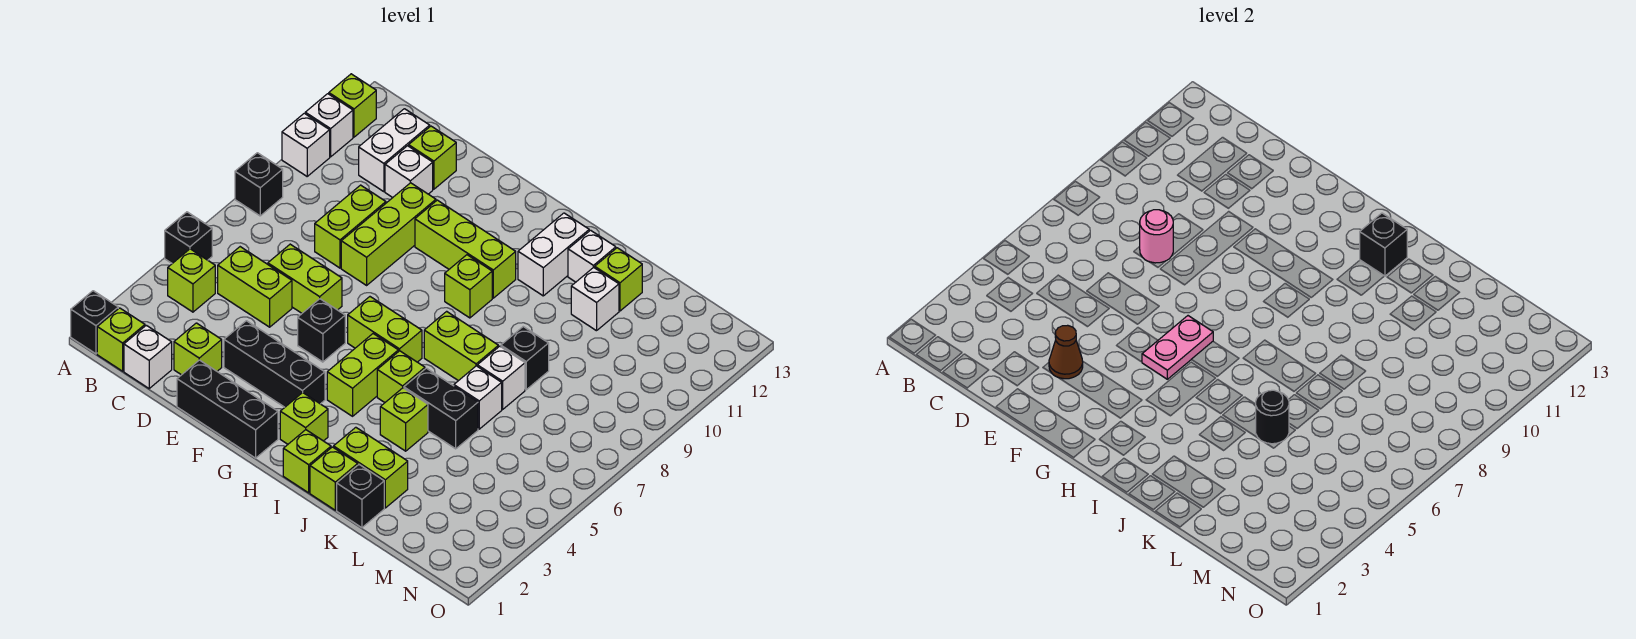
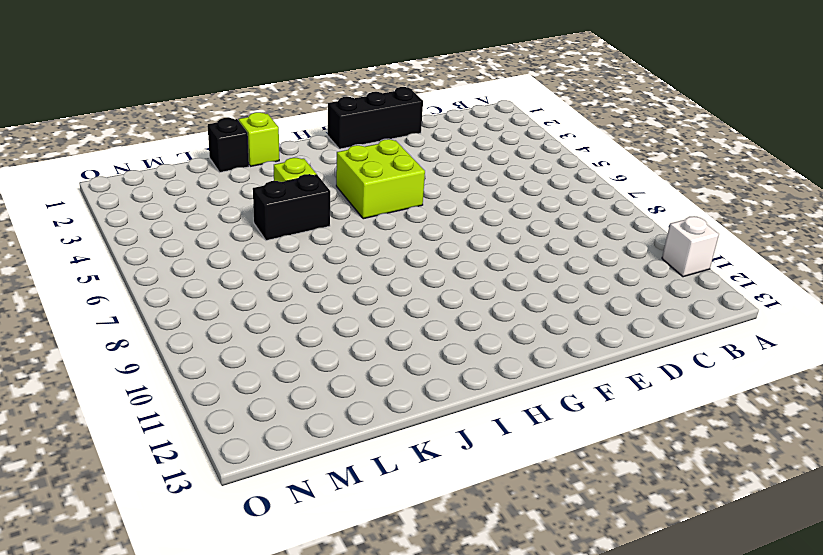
lime 2x2 brick [336,139,425,219] -> lime 1x2 brick [327,334,398,416]
none -> black 1x1 brick [71,291,118,354]
none -> black 1x1 brick [165,212,212,263]
none -> black 1x1 brick [235,153,283,216]
none -> white 1x1 brick [282,113,330,176]

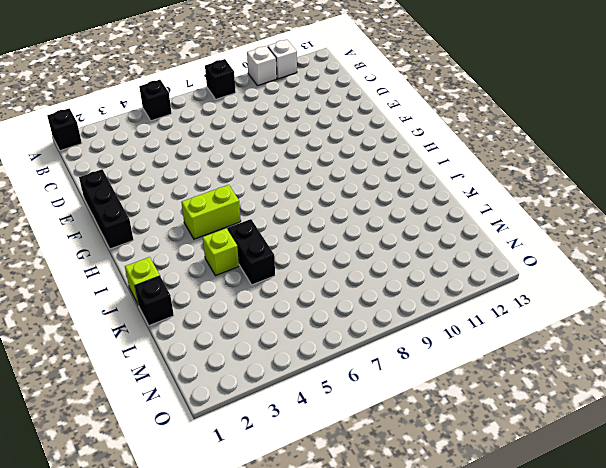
none -> lime 1x1 brick [329,74,376,137]
none -> lime 1x1 brick [97,308,145,371]
none -> lime 1x1 brick [168,249,215,312]
none -> white 1x1 brick [124,325,172,388]

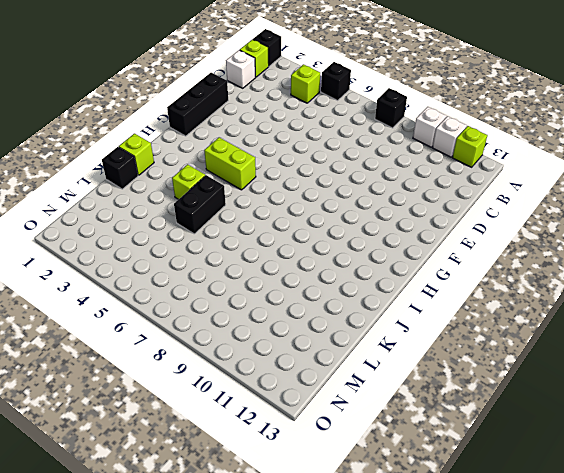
none -> lime 1x2 brick [218,247,292,327]
none -> white 1x2 brick [359,109,430,192]
none -> lime 1x1 brick [174,323,222,375]
none -> lime 1x2 brick [268,244,342,313]

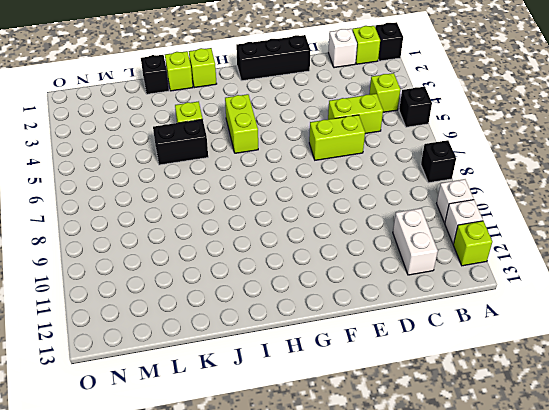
none -> lime 1x1 brick [174,323,222,375]
none -> lime 1x2 brick [315,185,386,268]
none -> white 1x1 brick [385,146,433,197]
none -> lime 1x1 brick [409,126,456,189]

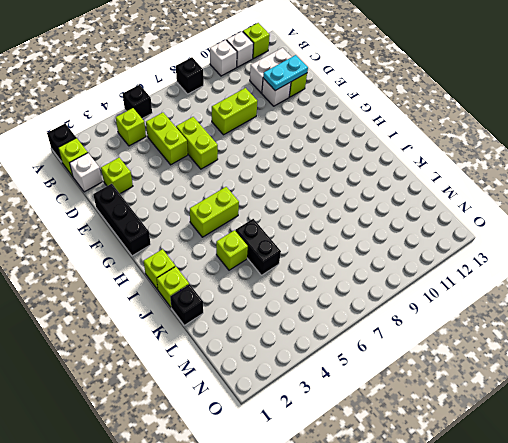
cyan 1x2 plate [263,55,308,91] -> none
none -> black 1x3 brick [224,321,325,407]
none -> lime 1x3 brick [341,183,436,285]
none -> black 1x1 brick [298,299,345,362]
none -> lime 1x3 brick [415,200,516,298]

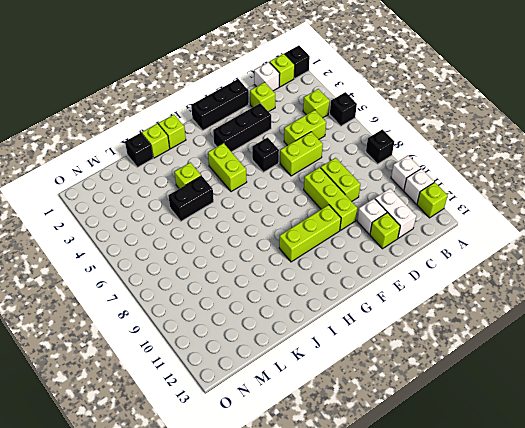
none -> lime 1x2 brick [348,297,422,362]
none -> lime 1x1 brick [280,393,328,444]
none -> lime 1x1 brick [445,255,492,318]
none -> lime 1x1 brick [377,351,425,402]

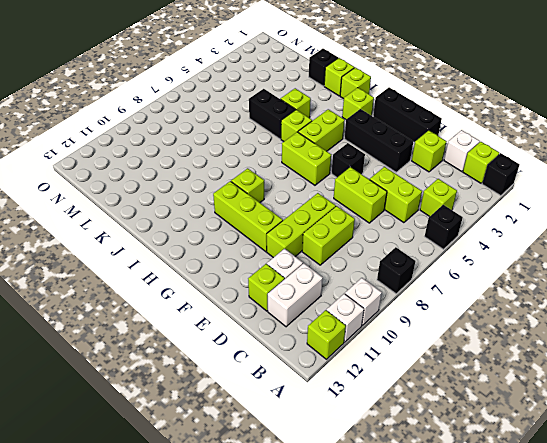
none -> lime 1x2 brick [424,311,498,381]
none -> white 1x2 brick [518,213,589,296]
none -> lime 1x2 brick [334,427,408,508]
none -> white 1x1 brick [568,230,616,282]

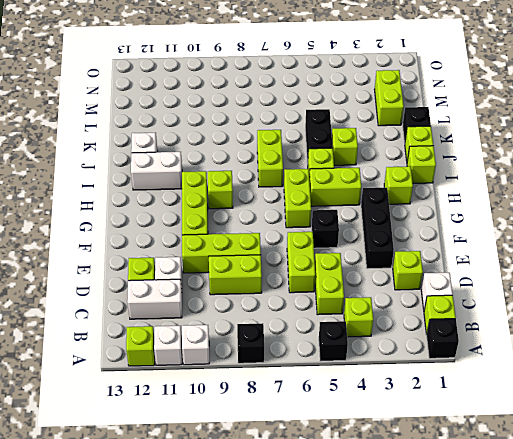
lime 1x2 brick [375,70,404,126] -> lime 1x2 brick moved to [334,427,408,508]
none -> black 1x3 brick [177,360,278,458]
none -> white 1x1 brick [454,366,502,429]
none -> white 1x1 brick [477,346,525,409]
none -> black 1x1 brick [501,327,549,390]

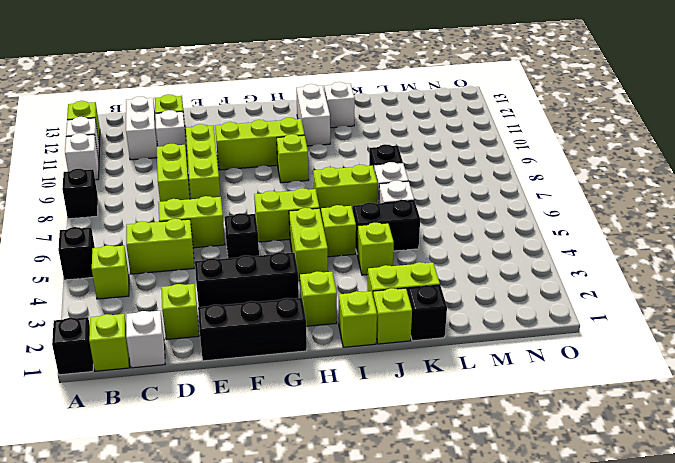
none -> white 1x1 brick [571,267,619,331]
none -> lime 1x1 brick [595,248,642,311]
none -> pink 1x1 round brick [1140,210,1173,263]
none -> brown 1x1 cone [1049,325,1083,379]

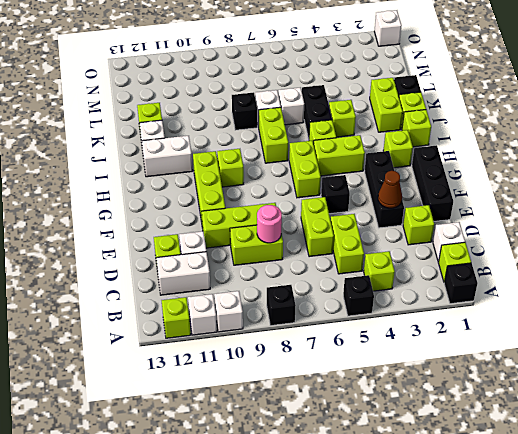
white 1x1 brick [374,10,402,46] -> white 1x1 brick moved to [571,267,619,331]
none -> pink 1x2 plate [1142,316,1213,379]
none -> black 1x1 brick [1360,213,1407,276]
none -> black 1x1 round brick [1256,390,1289,444]

